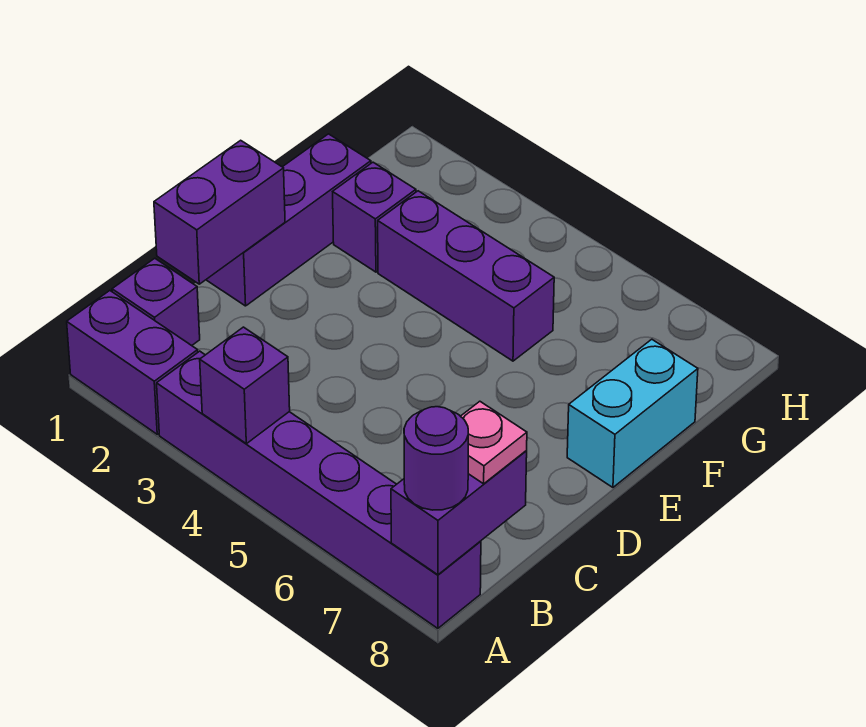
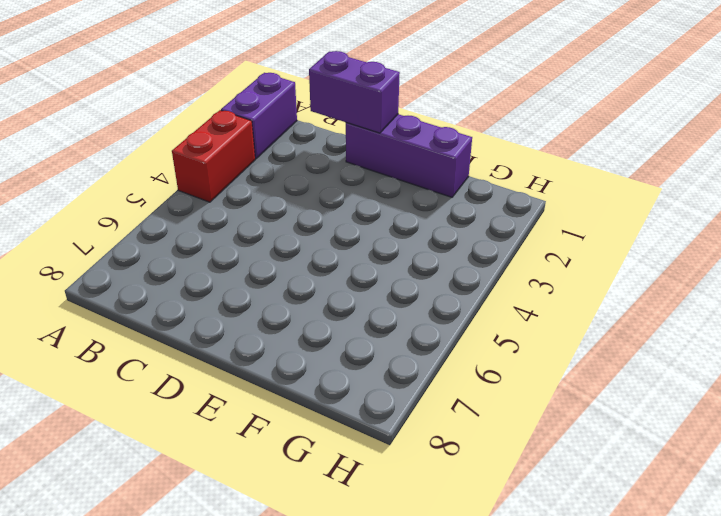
red 1x2 brick [172,110,255,202] -> purple 1x6 brick [157,351,481,628]
none -> purple 1x1 brick [112,258,200,346]
none -> cyan 1x2 brick [567,339,698,487]
none -> purple 1x1 brick [333,162,416,272]

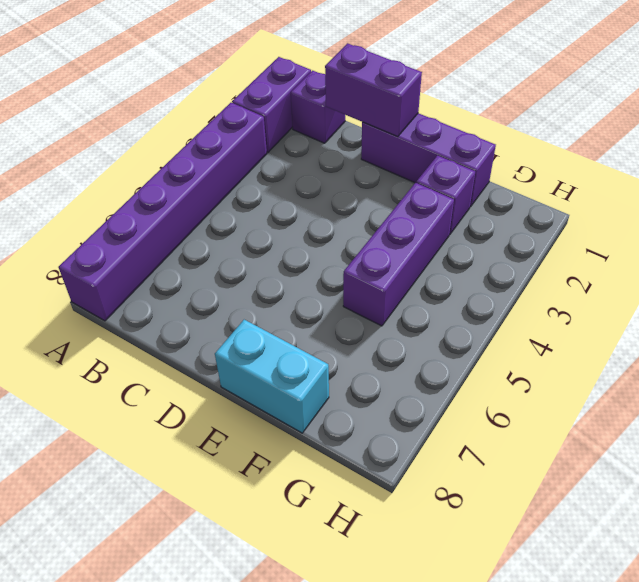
none -> purple 1x1 brick [200,327,290,444]
none -> purple 1x2 brick [391,451,527,575]
none -> purple 1x1 round brick [404,407,468,510]

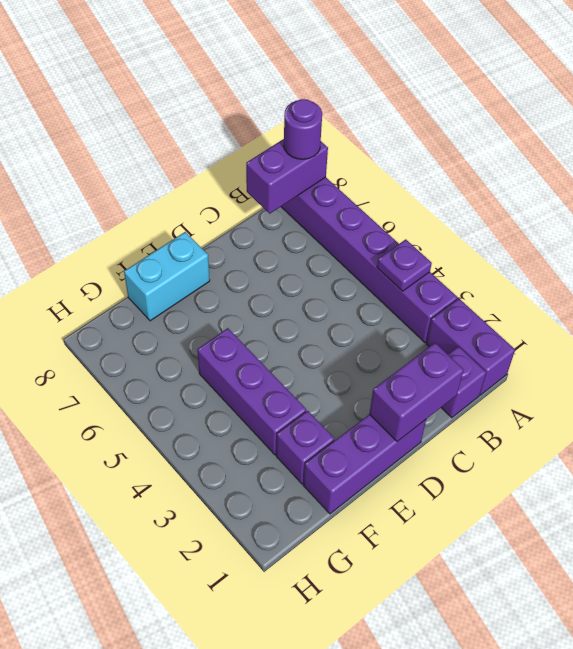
purple 1x1 plate [377,239,432,291] -> purple 1x1 brick [200,327,290,444]
none -> pink 1x1 plate [461,401,527,484]

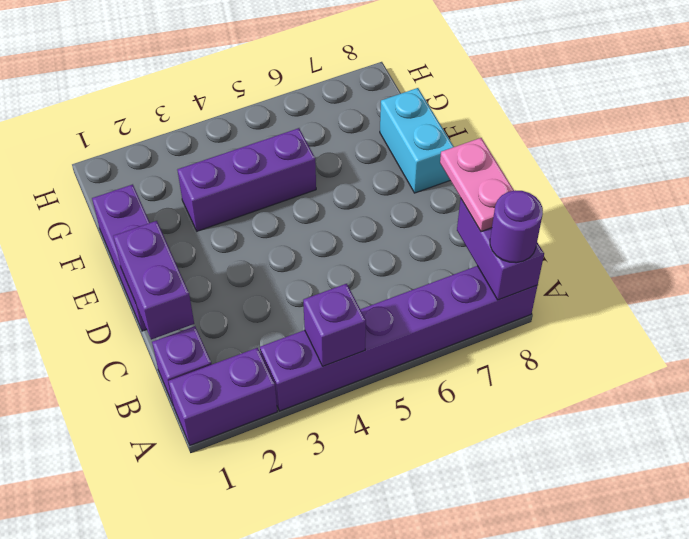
pink 1x2 plate [440,138,514,232] -> pink 1x1 plate [461,401,527,484]
none -> purple 1x1 brick [333,162,416,272]

